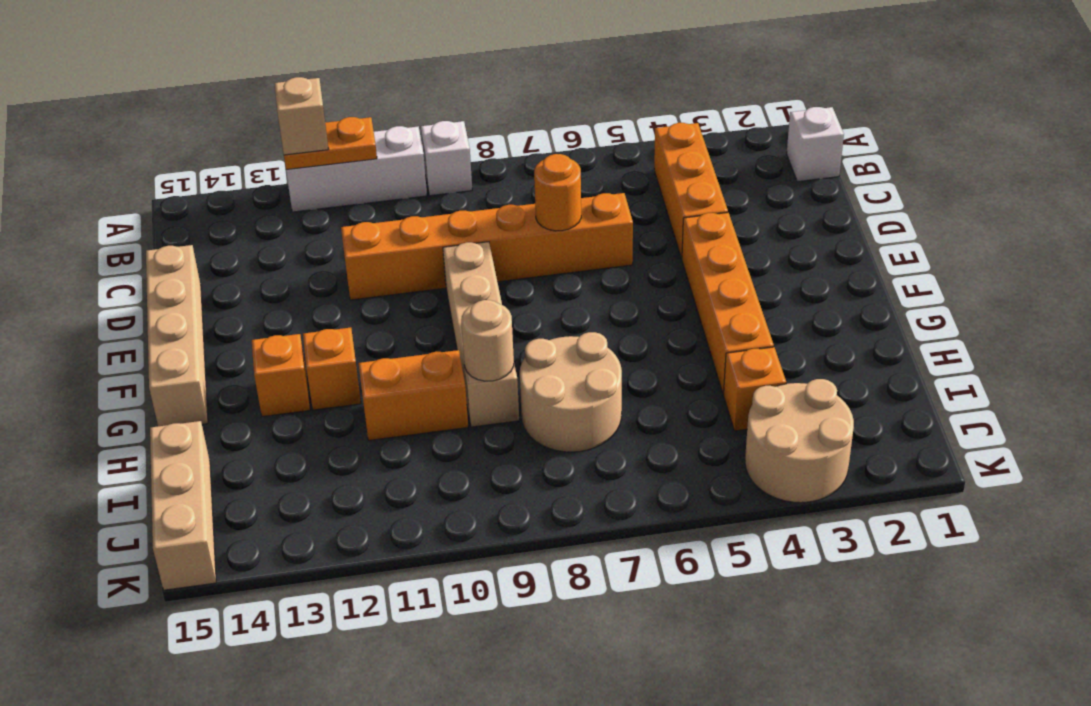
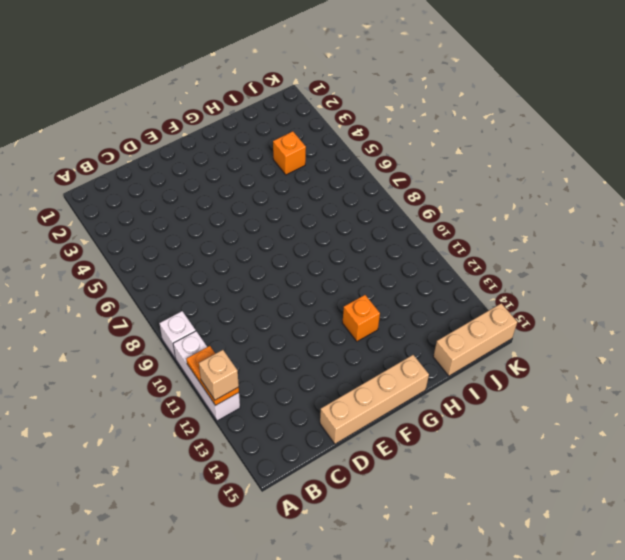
none -> white 1x1 brick [787,107,844,182]
none -> orange 1x3 brick [654,123,728,259]
none -> orange 1x6 brick [341,193,633,300]

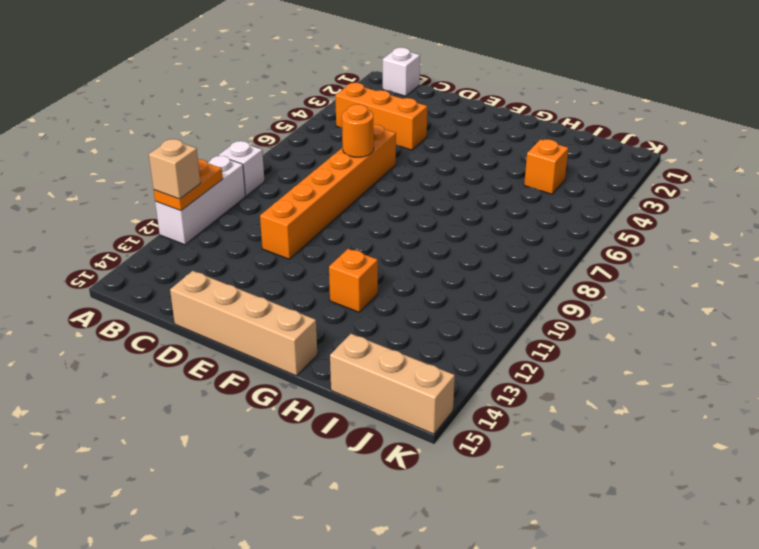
none -> orange 1x4 brick [682,213,774,394]
none -> tan 1x4 brick [443,242,519,427]
none -> orange 1x1 brick [252,334,310,417]

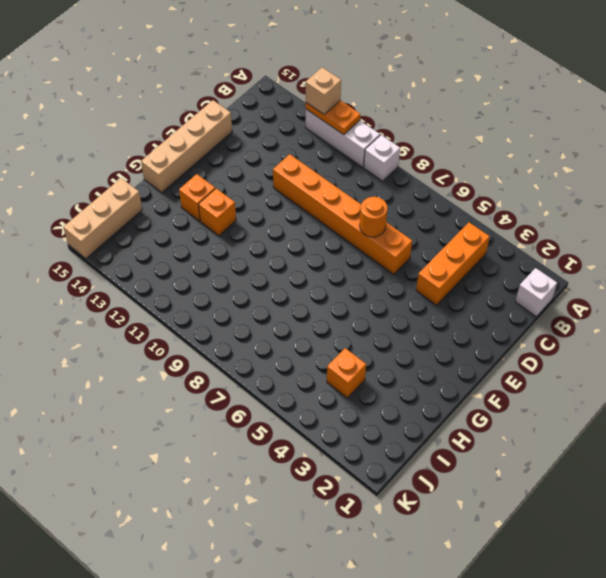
none -> orange 1x4 brick [682,213,774,394]
none -> tan 1x4 brick [443,242,519,427]
none -> tan 2x2 round brick [520,332,622,452]

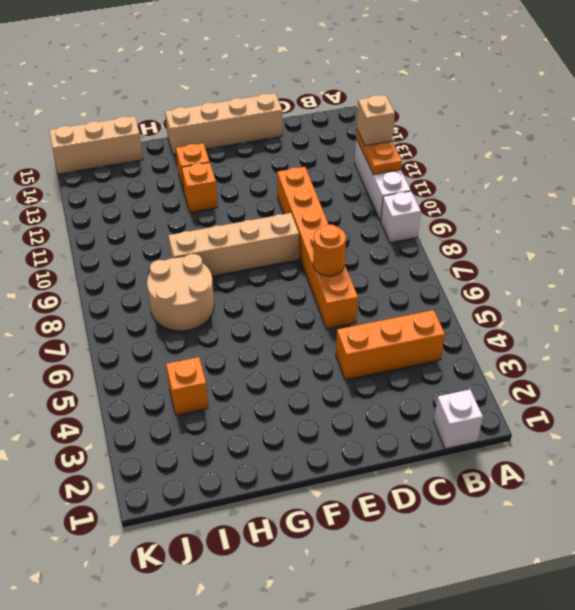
none -> orange 1x4 brick [682,213,774,394]
none -> orange 1x2 brick [358,350,468,440]
none -> tan 2x2 round brick [745,379,854,503]

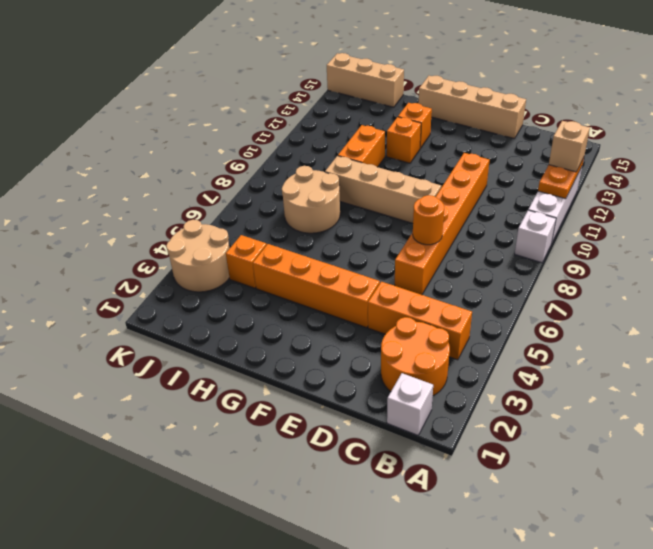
orange 2x2 round brick [381,317,450,396] -> none
none -> tan 1x1 round brick [461,300,514,381]

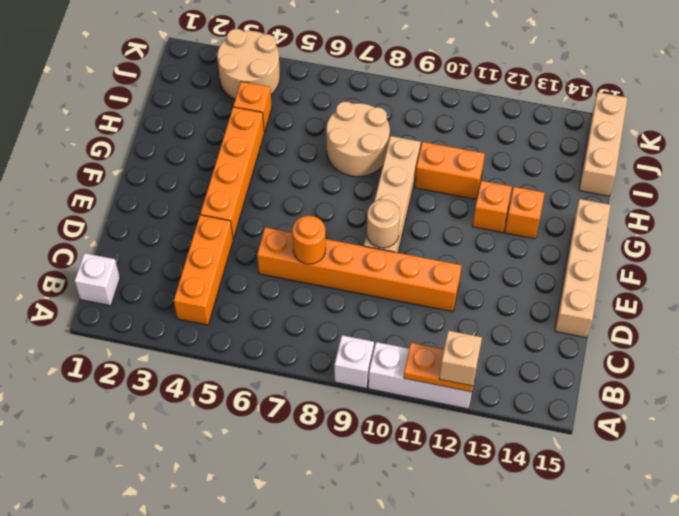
tan 1x1 round brick [367,200,400,248] -> tan 1x1 round brick moved to [461,300,514,381]

